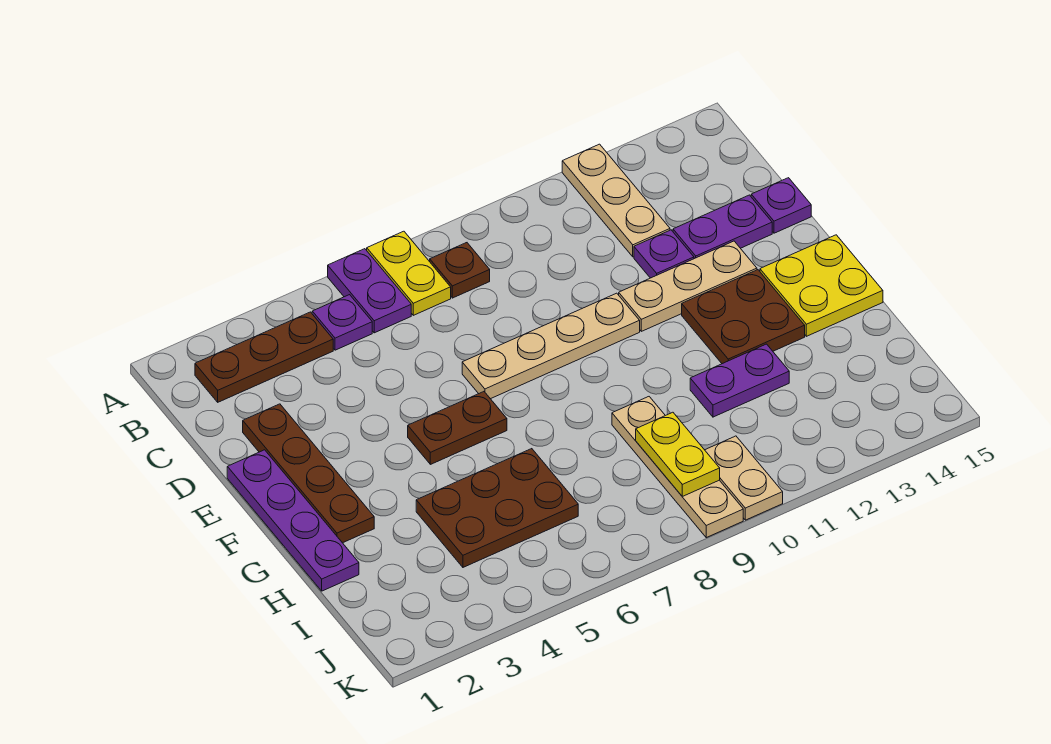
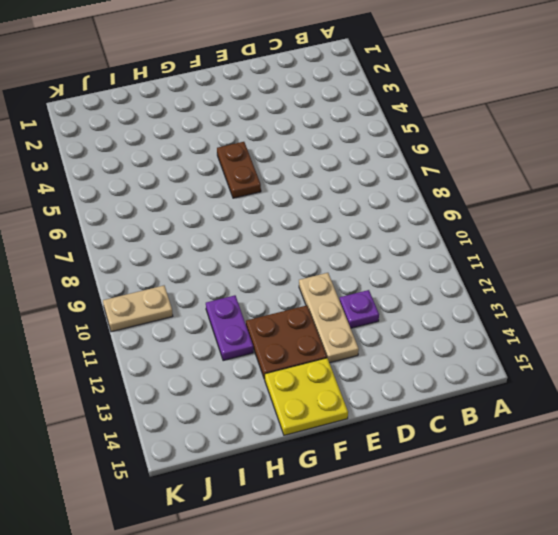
none -> purple 1x2 plate [328,249,411,333]
none -> yellow 1x2 plate [367,231,451,315]
none -> tan 1x3 plate [562,144,670,257]

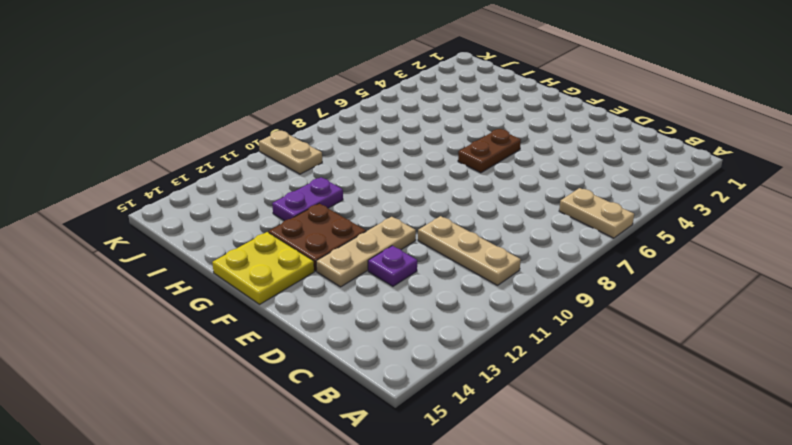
tan 1x2 plate [559,188,634,238] -> purple 1x2 plate [328,249,411,333]
tan 1x3 plate [418,216,521,285] -> tan 1x3 plate moved to [562,144,670,257]
none -> yellow 1x2 plate [367,231,451,315]
none -> brown 1x3 plate [195,312,333,402]
none -> purple 1x1 plate [312,295,372,350]

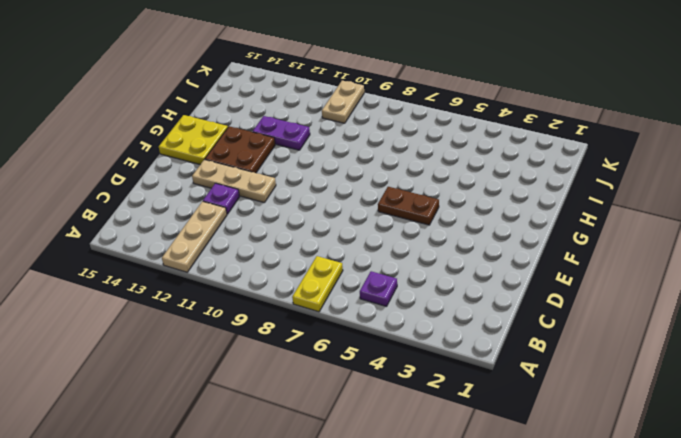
none -> purple 1x2 plate [328,249,411,333]
none -> brown 1x3 plate [195,312,333,402]
none -> brown 1x1 plate [430,243,490,298]

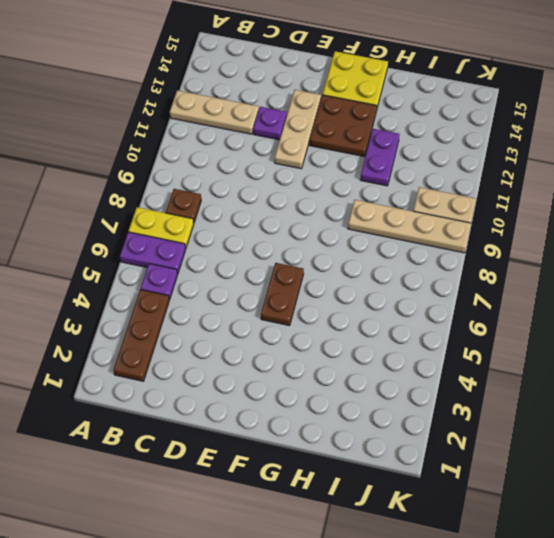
none -> brown 1x4 plate [243,404,374,543]
none -> purple 1x2 plate [673,195,772,259]
none -> purple 1x1 plate [751,178,811,233]

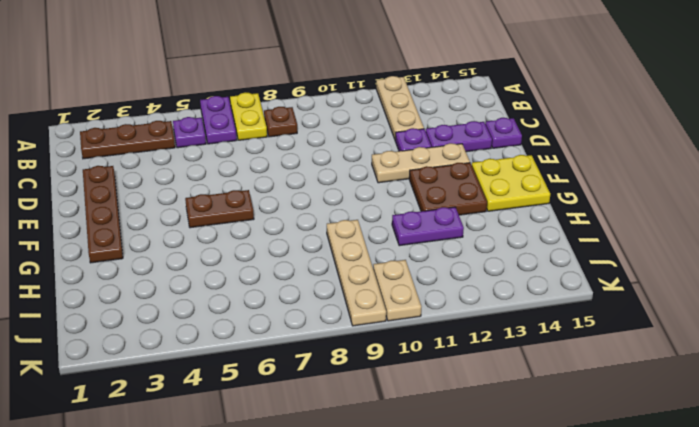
none -> purple 1x4 plate [227,450,359,591]
none -> tan 1x4 plate [462,293,640,399]
none -> brown 2x3 plate [416,449,578,567]

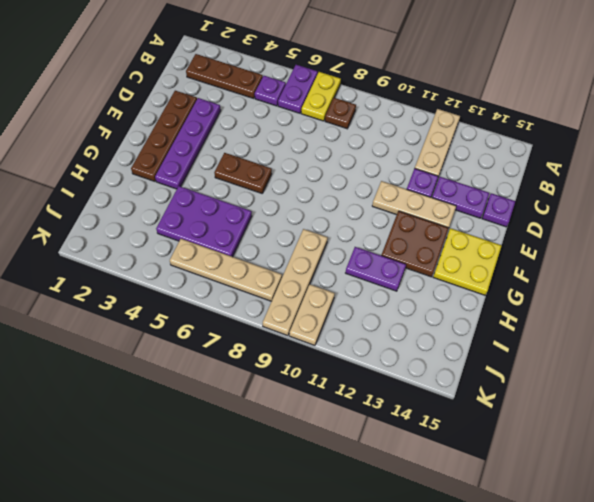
purple 1x4 plate [155,98,221,189] -> purple 1x4 plate moved to [227,450,359,591]
purple 2x3 plate [156,186,252,257] -> brown 2x3 plate [416,449,578,567]
tan 1x4 plate [170,239,282,301] -> tan 1x4 plate moved to [462,293,640,399]
none -> yellow 1x2 plate [636,412,720,496]

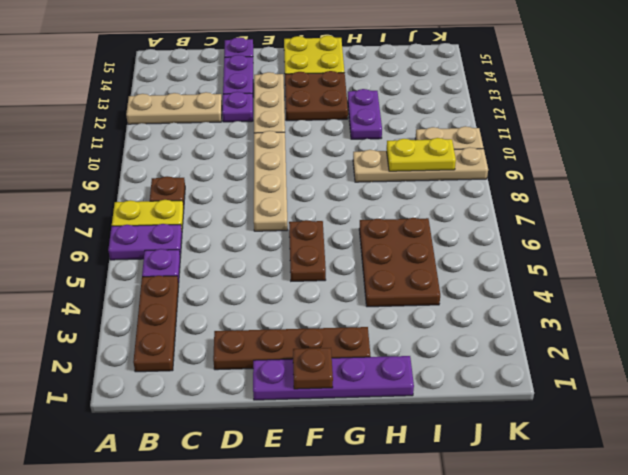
brown 1x1 plate [293,348,333,389] -> none

